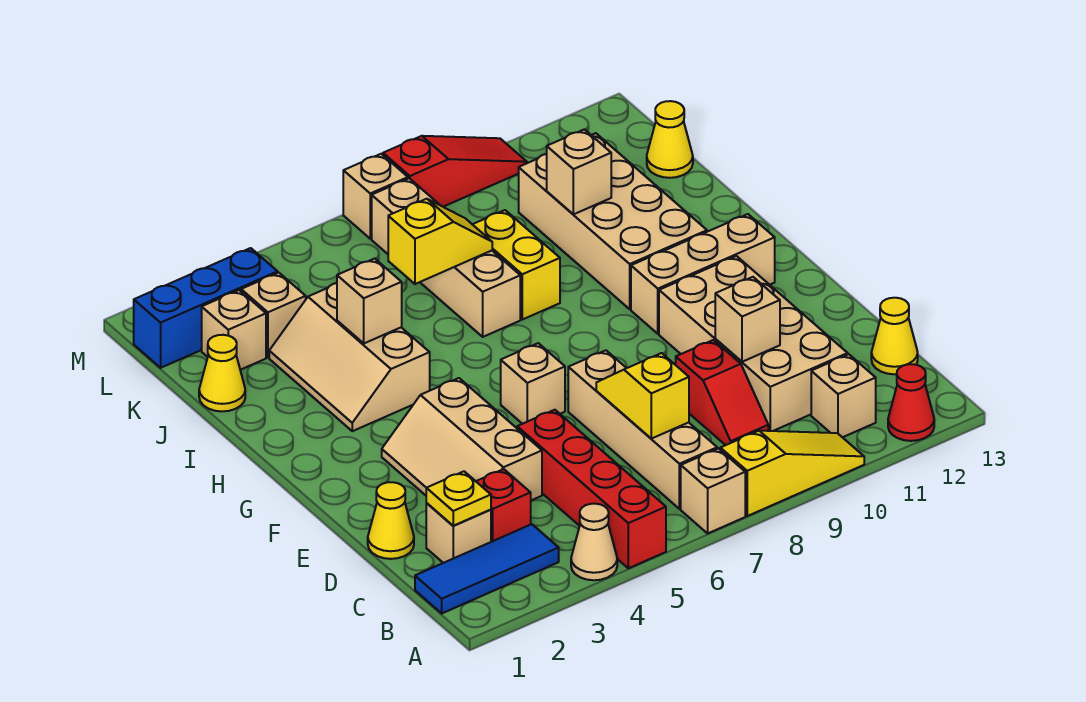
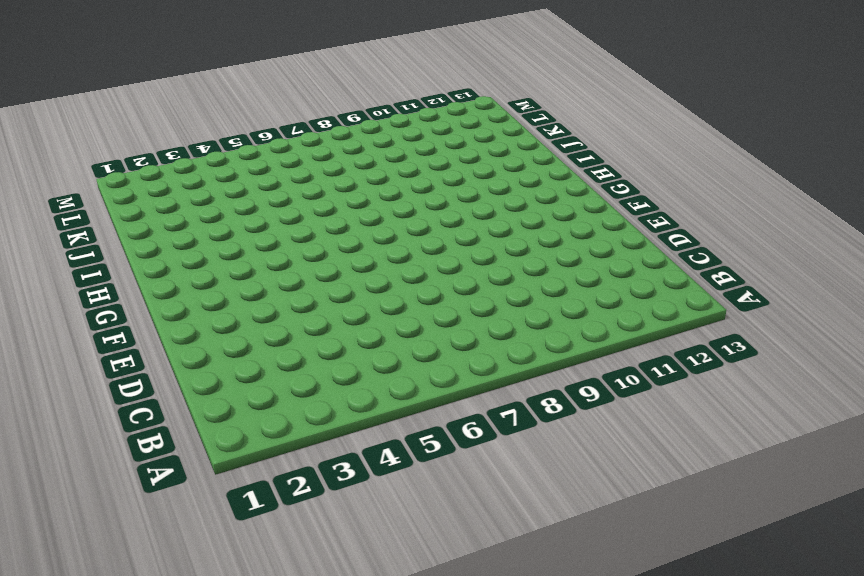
none -> tan 1x1 cone [571,504,617,580]
none -> red 1x4 brick [517,410,666,568]
none -> tan 1x1 brick [681,449,745,533]
none -> yellow 1x3 slope [720,431,864,516]

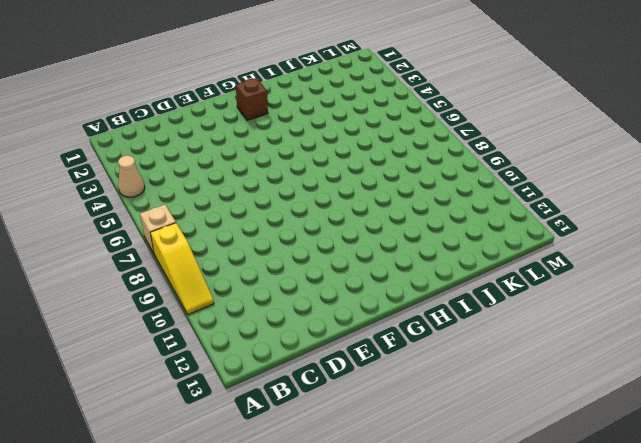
brown 1x1 brick [236,78,268,120] -> none
none -> red 1x4 brick [517,410,666,568]
none -> red 1x1 cone [888,364,934,441]
none -> blue 1x3 tile [415,524,559,613]
none -> tan 1x4 brick [568,350,717,509]

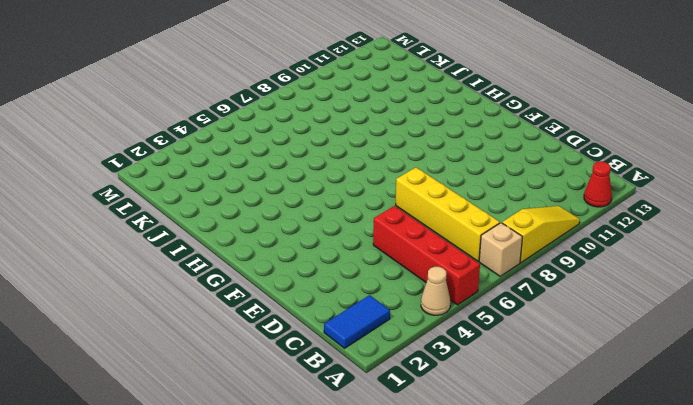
blue 1x2 tile [324,295,390,348] -> blue 1x3 tile [415,524,559,613]
yellow 1x4 brick [396,167,500,261] -> tan 1x4 brick [568,350,717,509]
none -> tan 1x1 brick [811,354,876,437]
none -> tan 1x1 brick [426,503,491,563]
none -> red 1x1 brick [476,469,531,542]
none -> red 1x2 slope [675,340,768,445]

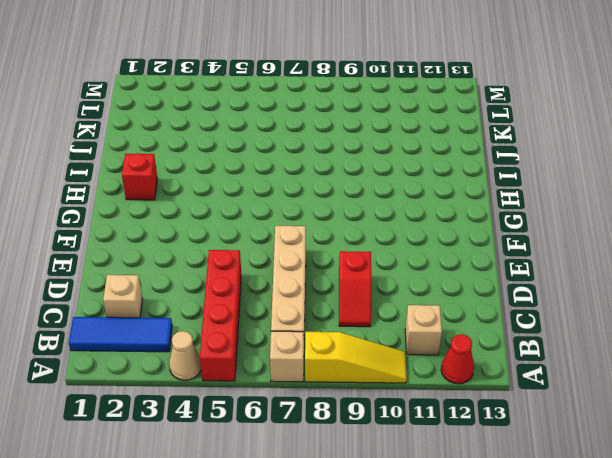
red 1x1 brick [122,153,157,200] -> red 1x1 brick moved to [476,469,531,542]
none -> tan 2x4 brick [659,256,848,431]
none -> yellow 1x1 cone [871,298,918,374]
none -> yellow 1x1 cone [368,482,414,559]
none -> tan 2x3 slope [382,378,542,500]

